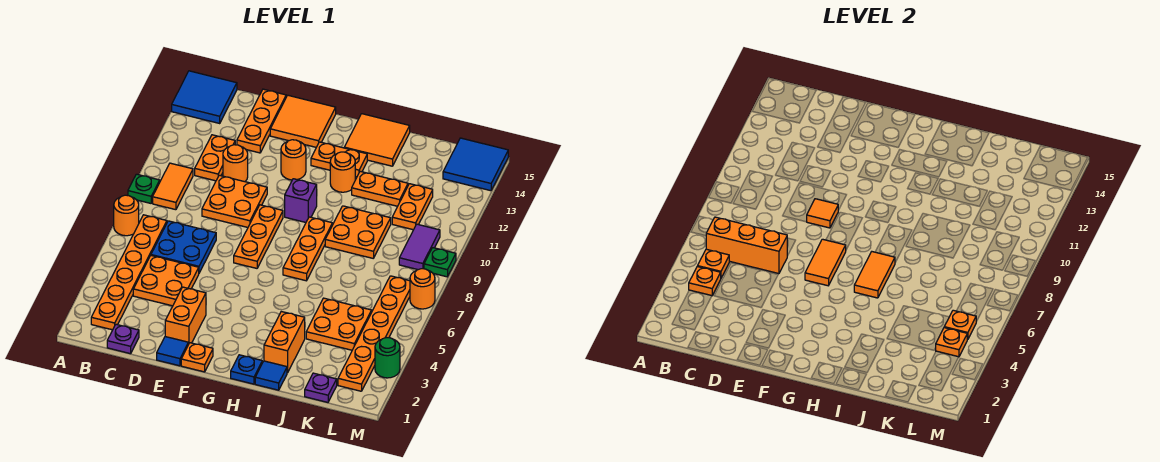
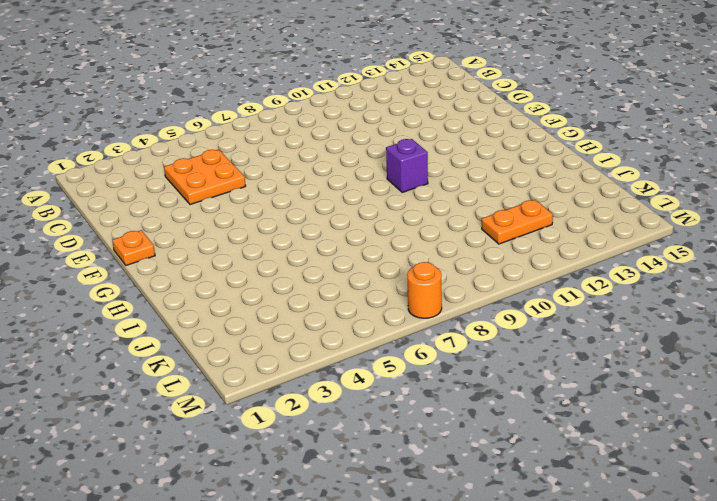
none -> orange 1x1 round brick [114,195,139,236]
none -> green 1x1 plate [128,174,160,203]
none -> blue 2x2 tile [172,71,237,123]
none -> orange 1x6 plate [91,215,167,330]

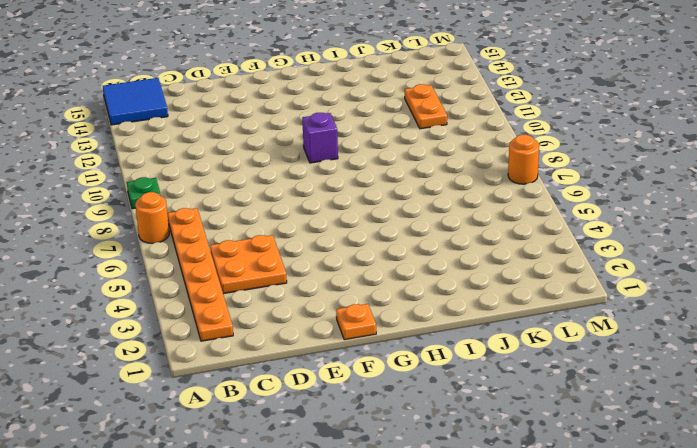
none -> orange 1x2 tile [153,163,193,210]
none -> purple 1x1 plate [107,324,139,354]
none -> blue 2x2 plate [151,221,216,273]
none -> orange 1x2 plate [195,135,235,181]

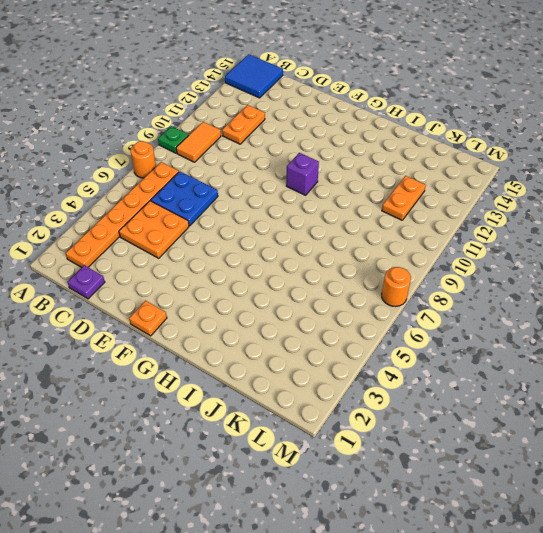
none -> orange 2x2 plate [202,175,267,227]
none -> orange 1x1 round brick [223,145,248,182]
none -> orange 1x3 plate [237,89,286,153]
none -> blue 1x1 tile [157,337,188,366]

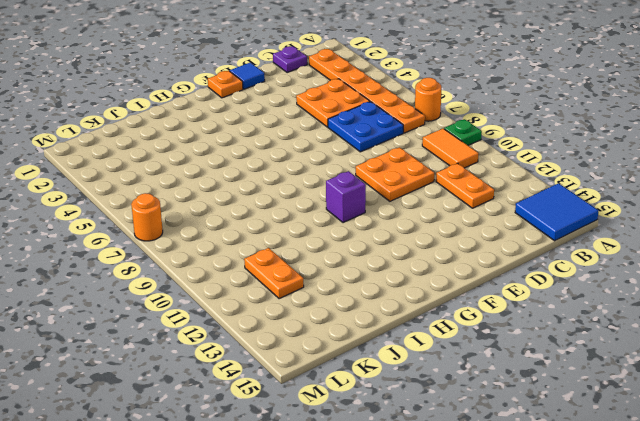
none -> orange 1x1 round brick [223,145,248,182]
none -> orange 1x3 plate [237,89,286,153]
none -> orange 1x2 brick [165,287,206,344]
none -> orange 2x2 tile [270,95,336,147]

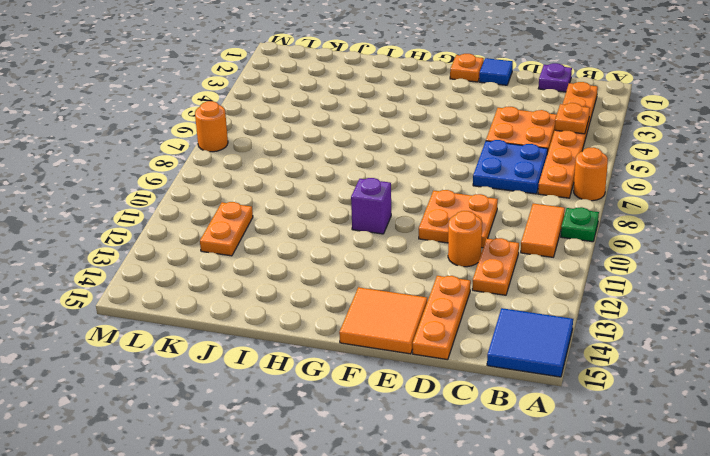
none -> orange 1x2 brick [165,287,206,344]
none -> orange 1x3 plate [234,205,283,268]
none -> orange 1x1 round brick [281,140,306,180]
none -> orange 1x2 plate [311,142,367,177]

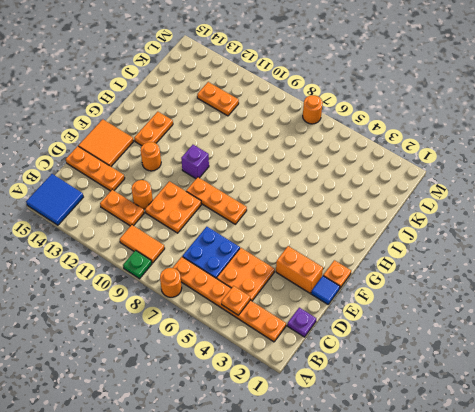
none -> blue 1x1 plate [231,355,262,384]
none -> orange 1x3 plate [283,217,332,281]
none -> orange 1x1 round brick [330,152,355,192]
none -> orange 2x2 tile [344,114,410,166]

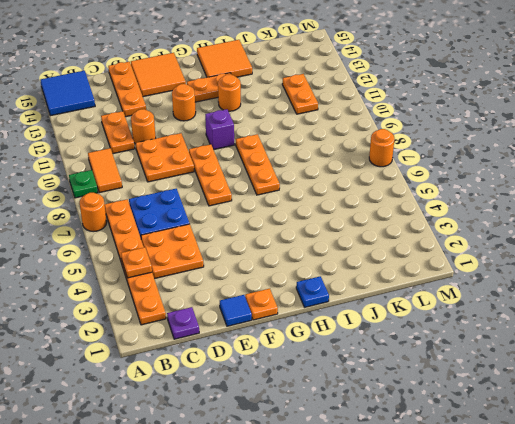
none -> orange 1x2 brick [165,287,206,344]
none -> blue 1x1 tile [255,361,287,390]
none -> orange 1x2 brick [264,312,305,373]
none -> orange 2x2 plate [325,206,391,258]

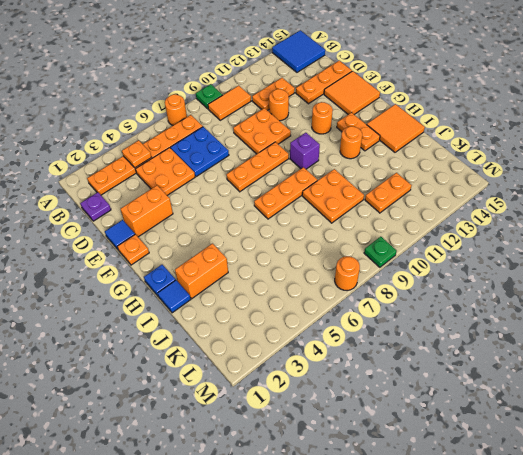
none -> orange 1x2 plate [352,171,408,206]
none -> orange 2x2 plate [306,298,372,350]
none -> purple 1x1 plate [305,373,337,402]
none -> orange 1x6 plate [338,276,410,391]

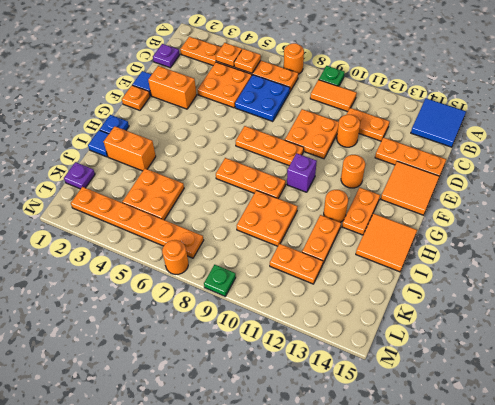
none -> purple 1x2 tile [399,224,440,270]
none -> blue 2x2 tile [443,138,508,191]
none -> green 1x1 round brick [375,338,400,378]
none -> orange 1x3 brick [706,217,787,274]

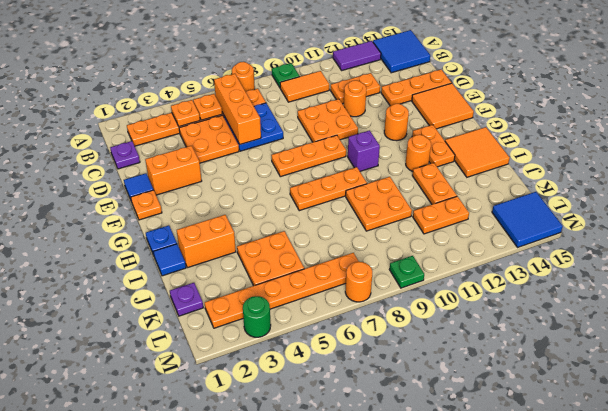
purple 1x2 tile [333,41,381,70] -> purple 1x2 tile moved to [399,224,440,270]
none -> orange 1x1 tile [807,199,838,228]
none -> orange 1x2 tile [805,239,846,286]
none -> orange 1x2 tile [854,252,895,298]
none -> orange 1x1 plate [936,328,967,357]

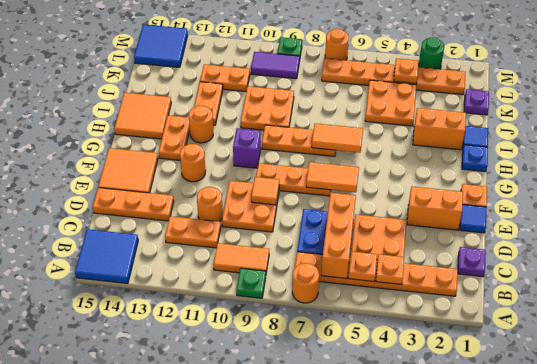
none -> orange 1x1 plate [944,310,977,340]

